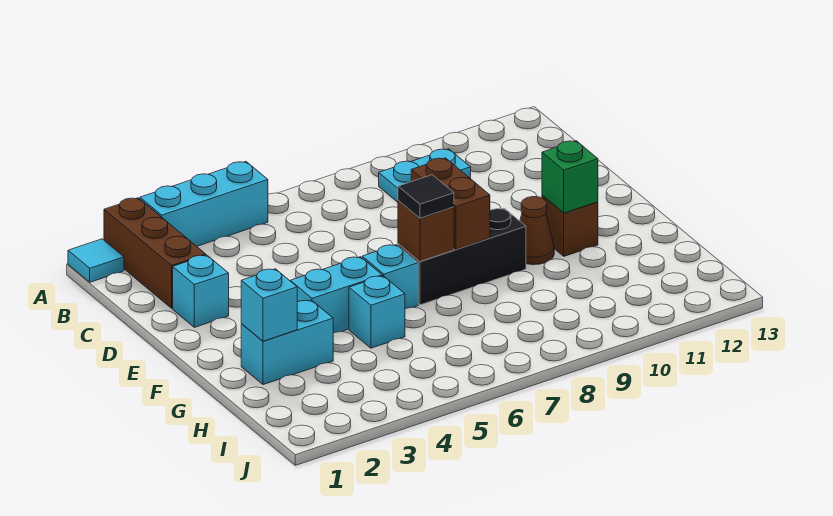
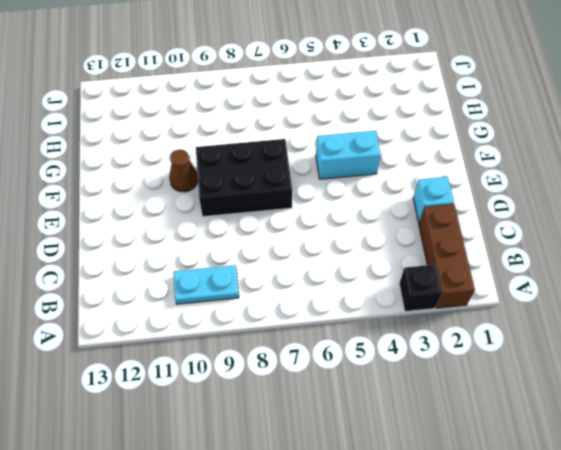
black 1x1 brick [399,265,442,311] -> cyan 1x3 brick [140,162,268,246]
black 2x3 brick [196,139,292,217] -> black 1x3 brick [398,208,526,305]
none -> cyan 1x1 tile [68,239,124,282]
none -> cyan 1x1 brick [362,245,418,309]
none -> brown 1x1 brick [542,196,598,256]

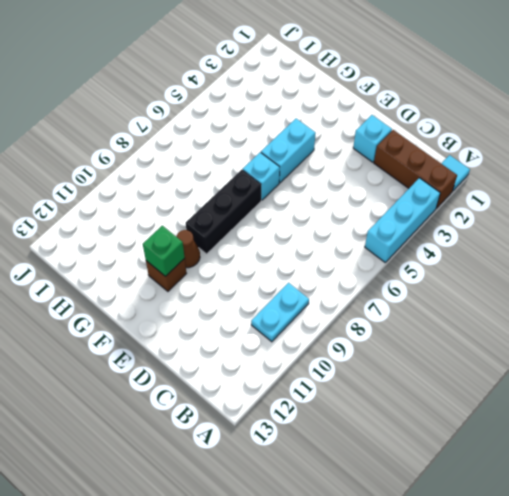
none -> cyan 1x2 brick [241,300,333,385]
none -> cyan 1x1 brick [349,276,405,348]
none -> brown 1x2 brick [411,158,490,249]

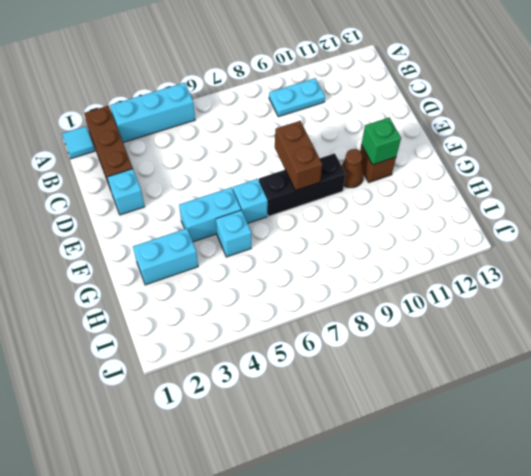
none -> brown 1x1 brick [398,201,454,262]
none -> cyan 1x1 brick [241,269,297,341]
none -> black 1x1 tile [398,175,454,218]

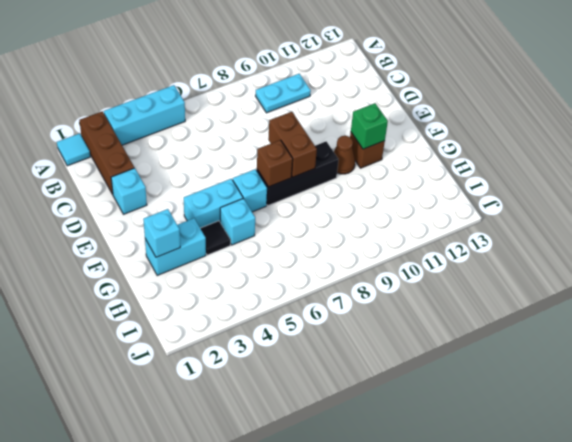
black 1x1 tile [200,221,231,255] -> black 1x1 tile moved to [398,175,454,218]

